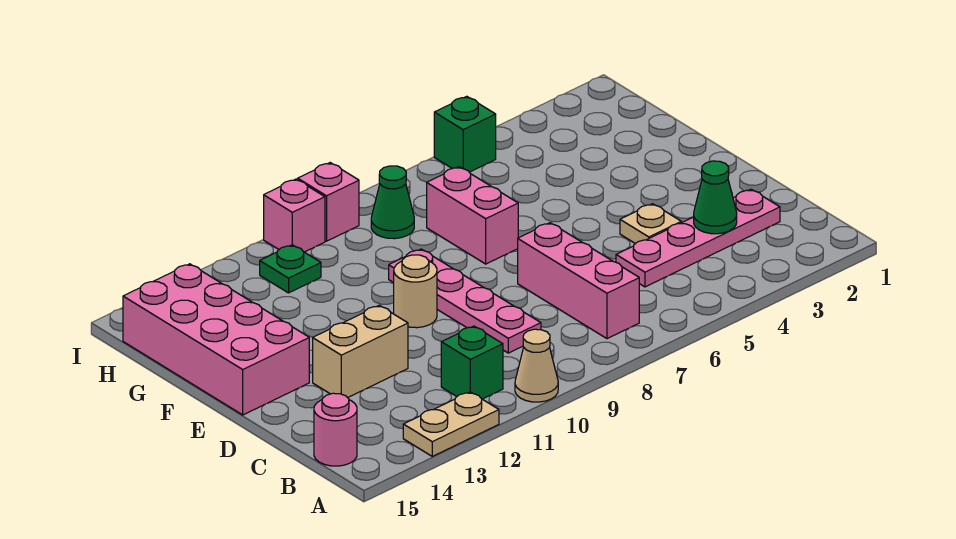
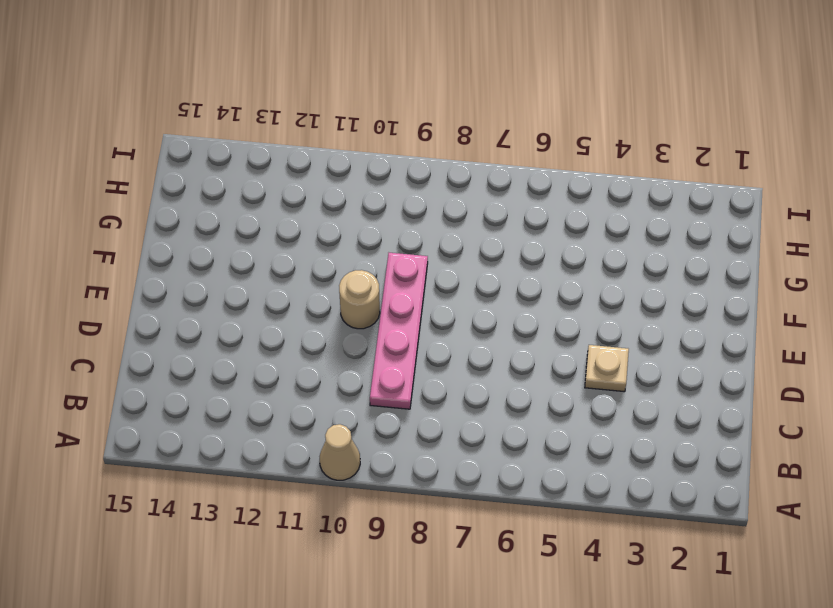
none -> tan 1x2 plate [403,392,499,456]
none -> pink 1x3 brick [518,223,639,339]
none -> green 1x1 brick [441,326,503,399]

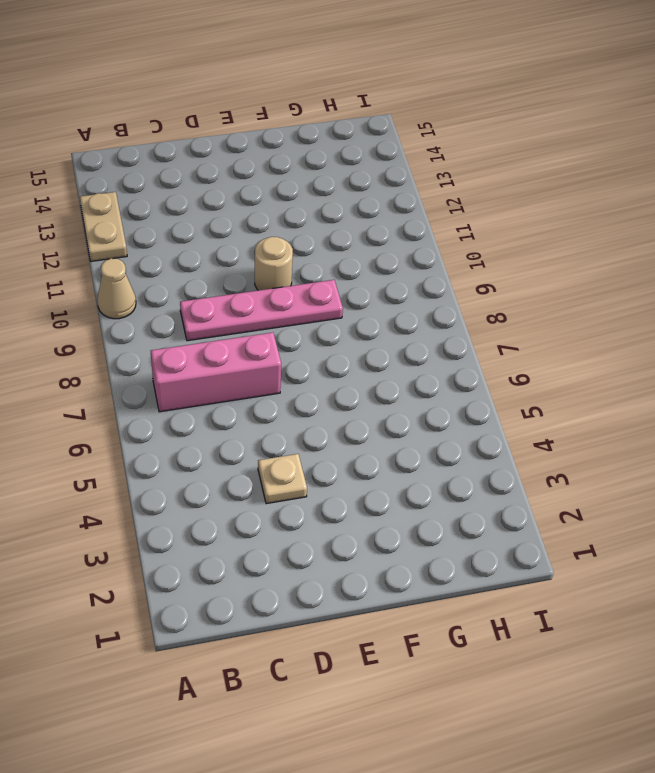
none -> green 1x1 brick [441,326,503,399]
none -> pink 1x1 round brick [314,393,357,466]
none -> pink 1x4 plate [616,189,780,287]

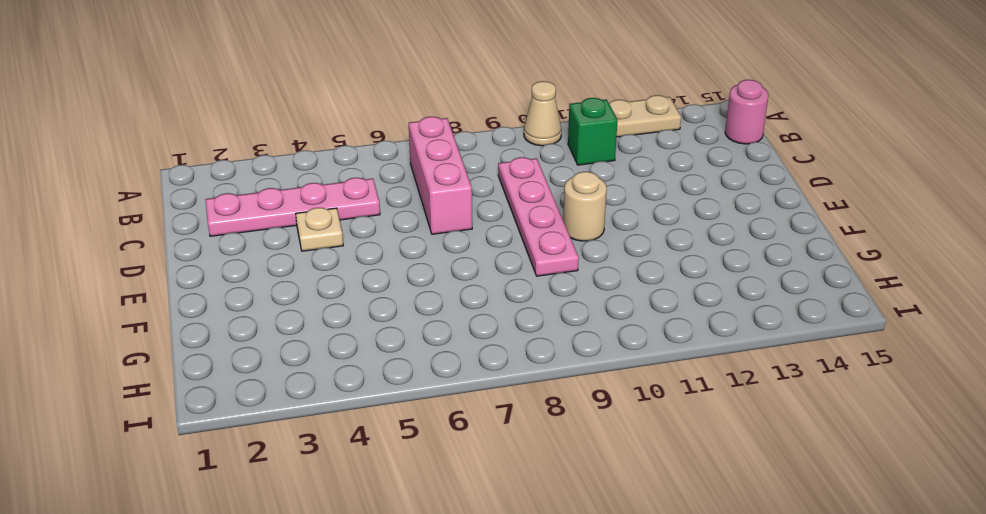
none -> tan 1x2 brick [313,305,408,398]
none -> pink 2x4 brick [123,264,309,415]
none -> pink 1x2 brick [427,167,518,264]

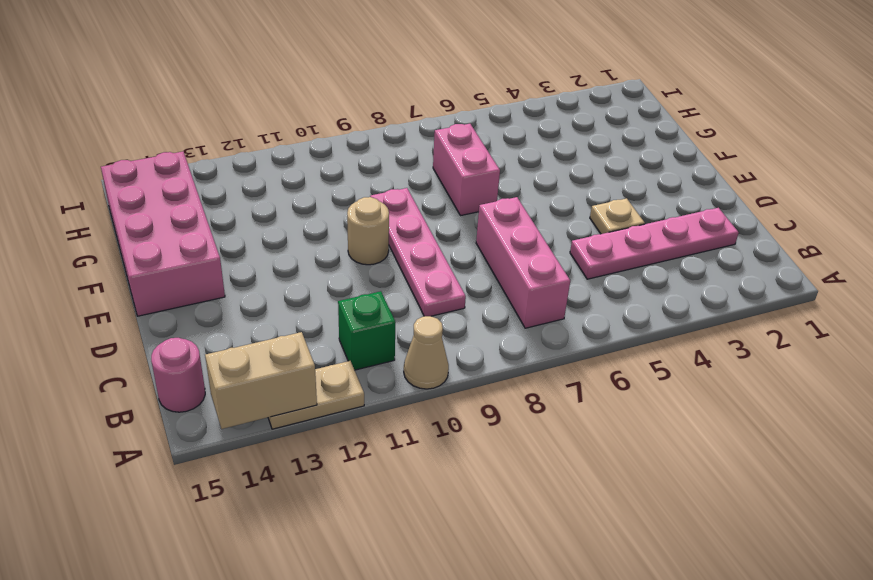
tan 1x2 brick [205,332,317,429] -> tan 1x2 brick moved to [313,305,408,398]
none -> green 1x1 cone [371,166,414,239]
none -> green 1x1 plate [260,245,321,293]
none -> green 1x1 brick [434,96,496,172]

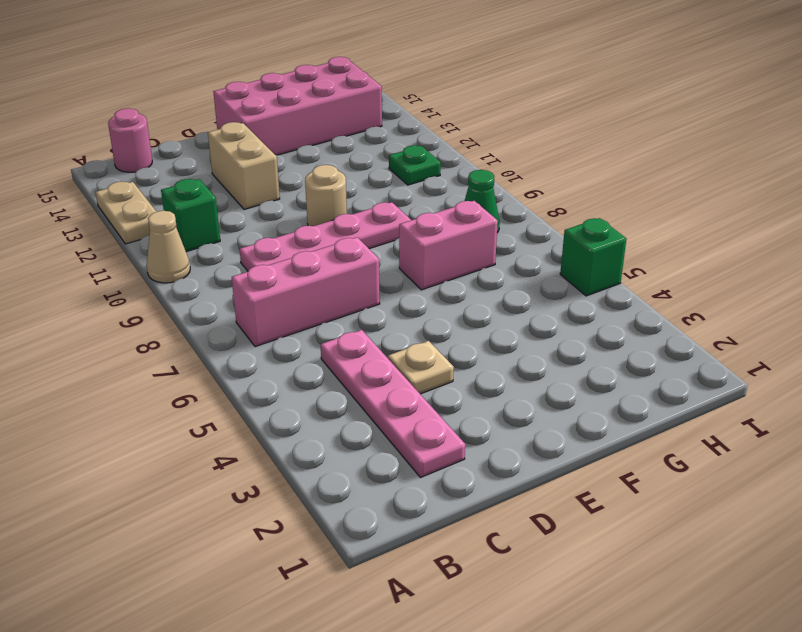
none -> pink 1x1 brick [298,163,359,241]
none -> pink 1x1 brick [264,179,325,252]
none -> green 1x1 cone [694,161,737,234]

